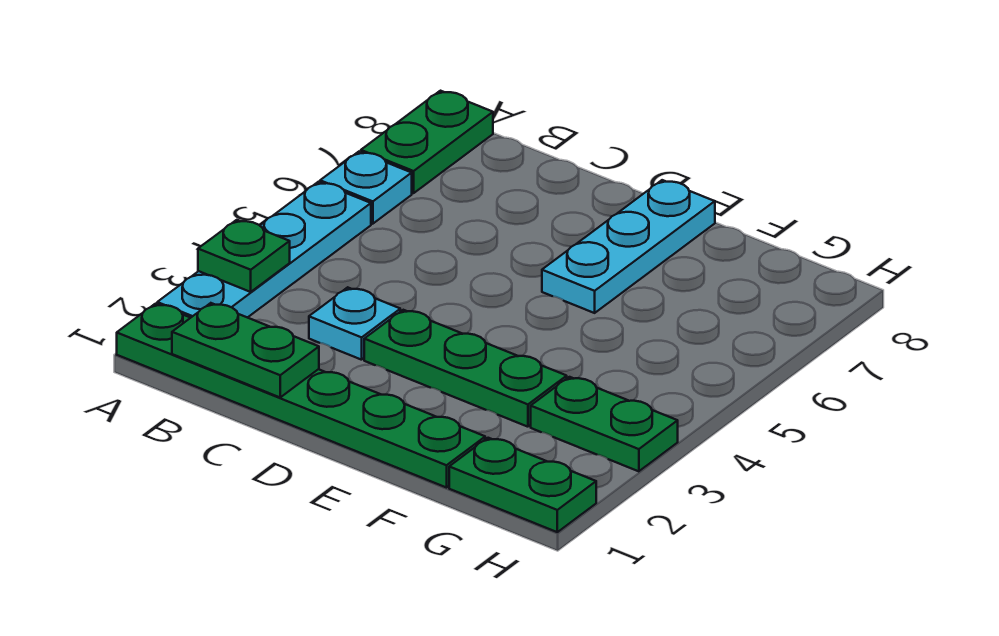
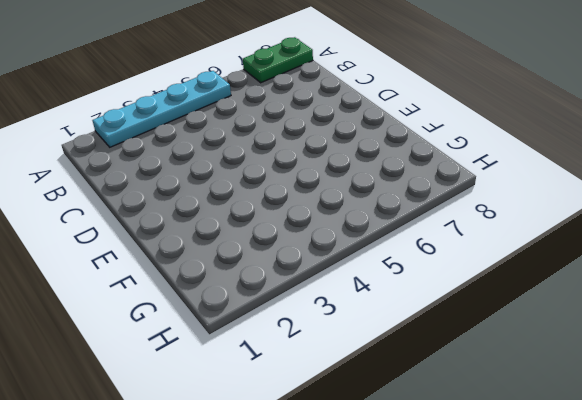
none -> green 1x6 plate [117,304,485,488]
none -> cyan 1x1 plate [320,152,412,224]

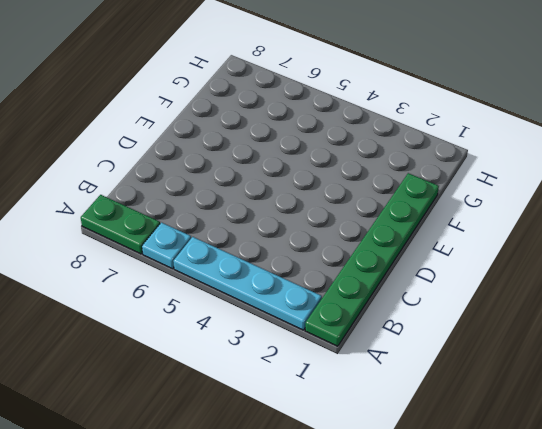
none -> cyan 1x1 plate [309,287,400,360]
none -> green 1x3 plate [364,310,567,427]

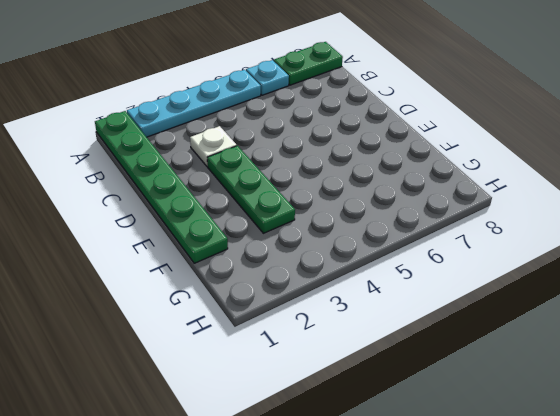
white 1x1 plate [190,126,237,167] -> cyan 1x1 plate [309,287,400,360]
none -> cyan 1x3 plate [542,180,715,313]
none -> green 1x2 plate [449,438,596,532]

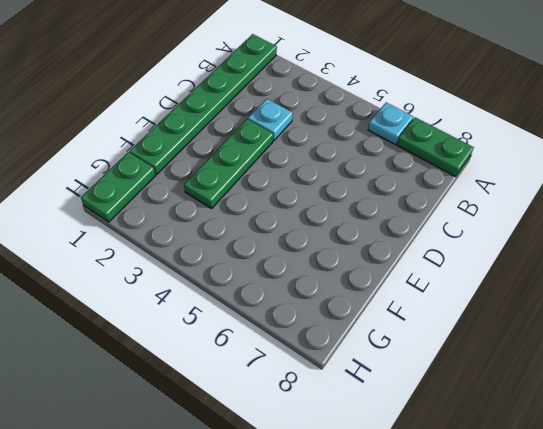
none -> cyan 1x4 plate [157,182,371,318]
none -> cyan 1x3 plate [542,180,715,313]

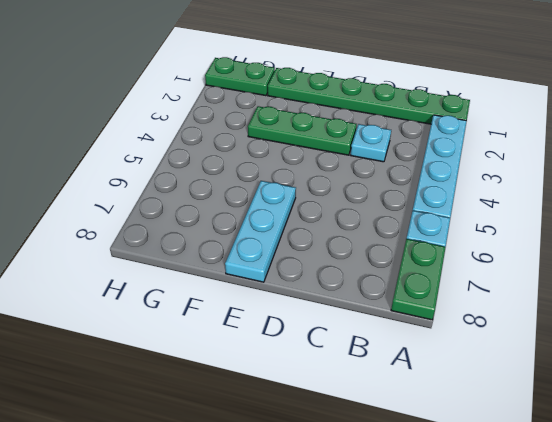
none -> green 1x2 plate [531,377,678,471]
none -> green 1x1 plate [198,220,290,292]

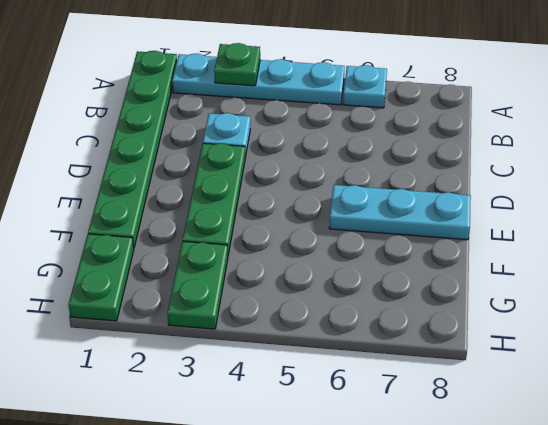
none -> green 1x2 plate [361,91,493,193]
none -> green 1x2 plate [172,303,319,397]

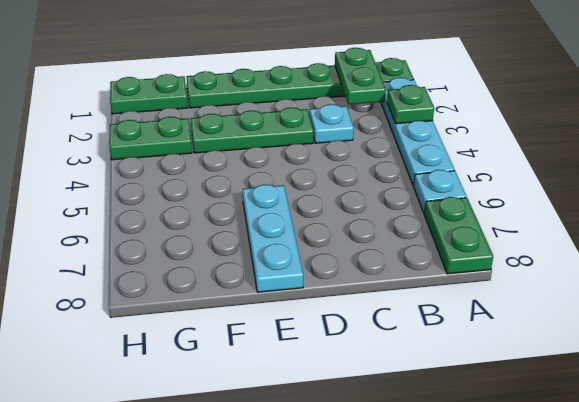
green 1x2 plate [335,48,386,105] -> green 1x2 plate turned to [172,303,319,397]

